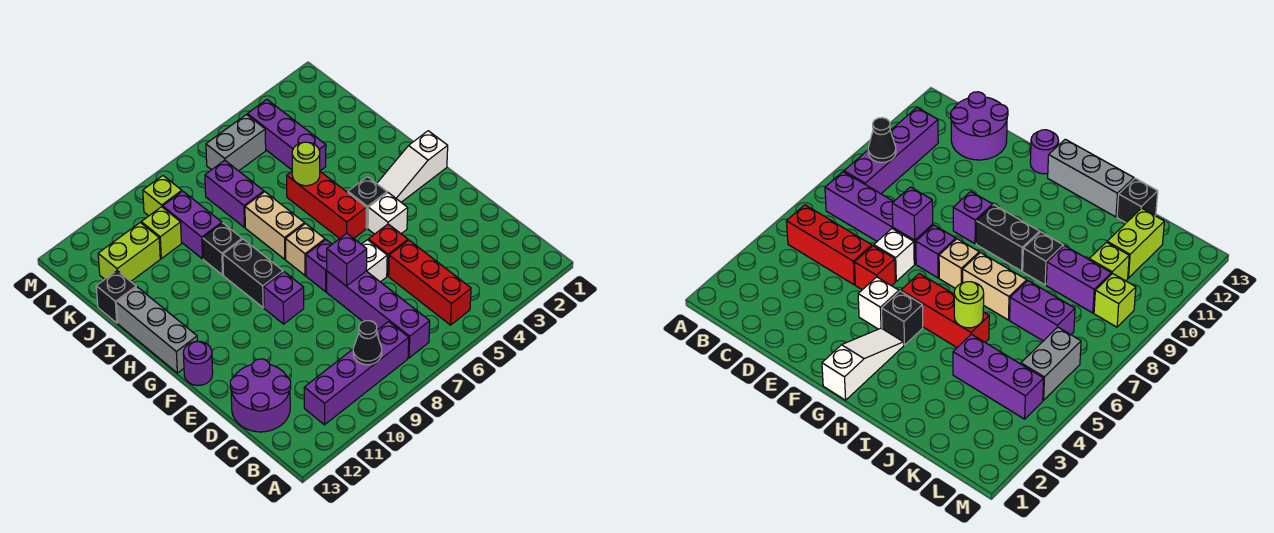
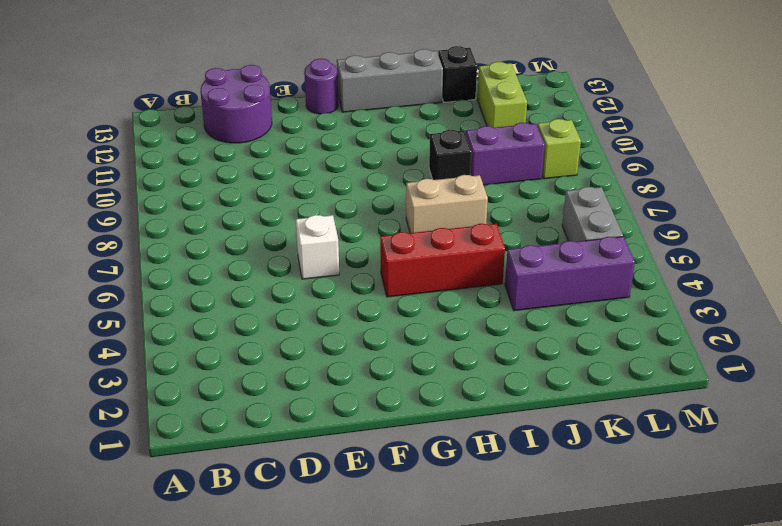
none -> red 1x3 brick [389,240,471,325]
none -> purple 1x4 brick [327,271,430,358]
none -> purple 1x4 brick [304,321,409,425]

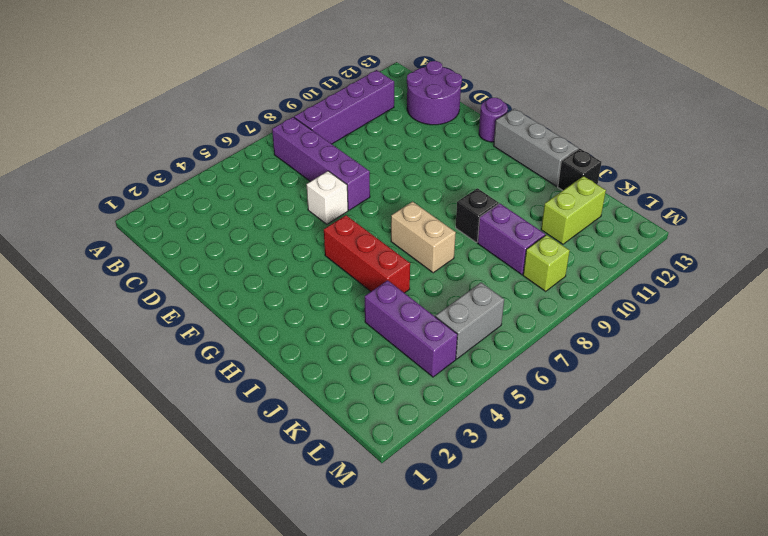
none -> red 1x3 brick [389,240,471,325]
none -> red 1x1 brick [368,224,408,276]
none -> white 1x1 brick [368,193,408,234]

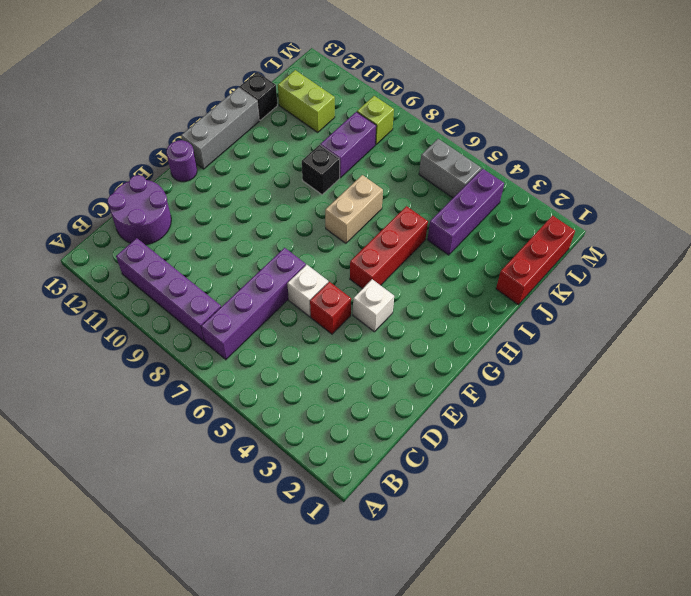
red 1x3 brick [496,215,575,305] -> red 1x3 brick moved to [389,240,471,325]
none -> purple 1x1 brick [306,240,332,292]
none -> purple 1x1 brick [264,272,304,324]
none -> white 1x3 slope [377,131,448,202]

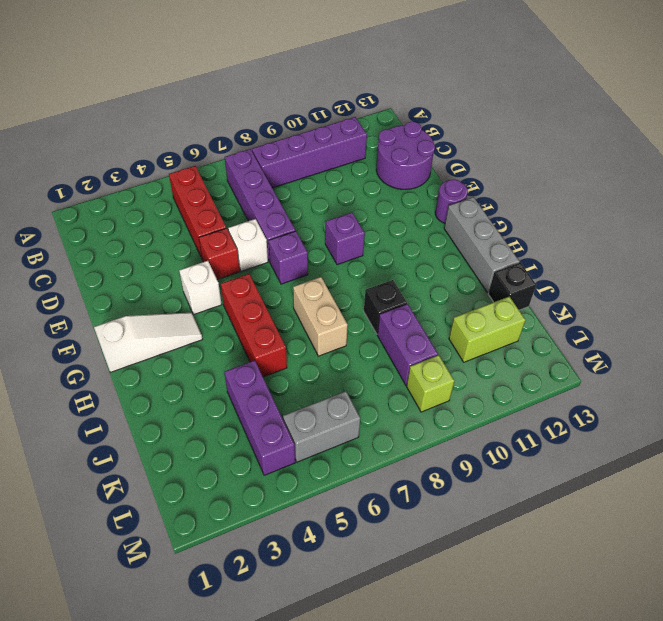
none -> black 1x1 brick [348,177,387,228]
none -> tan 1x1 brick [286,224,325,276]
none -> black 1x2 brick [223,239,283,308]

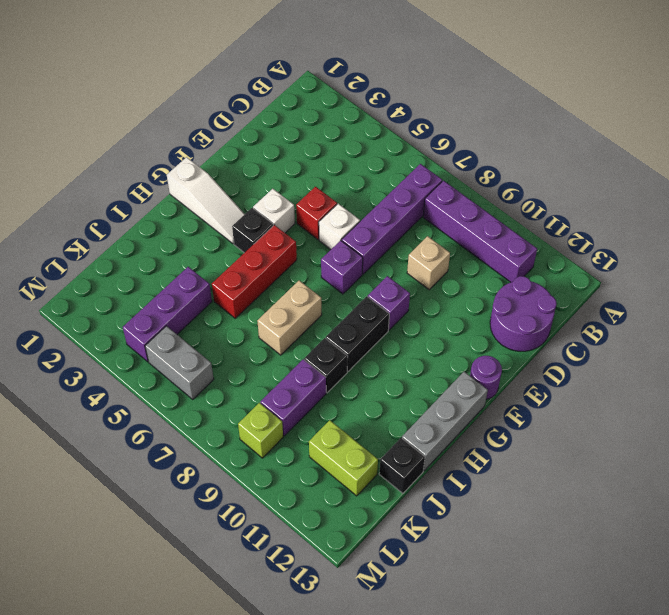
tan 1x1 brick [407,236,450,290] -> tan 1x1 brick moved to [286,224,325,276]
none -> red 1x3 brick [389,240,471,325]
none -> purple 1x2 brick [205,160,264,227]
none -> lime 1x1 brick [141,207,182,259]

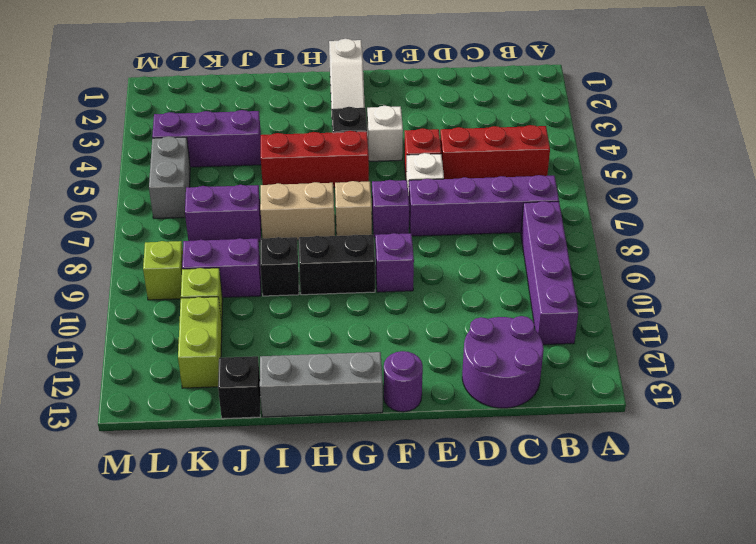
none -> black 1x1 cone [353,321,382,365]
none -> purple 1x1 brick [327,233,367,286]
none -> lime 1x1 round brick [292,142,320,186]

